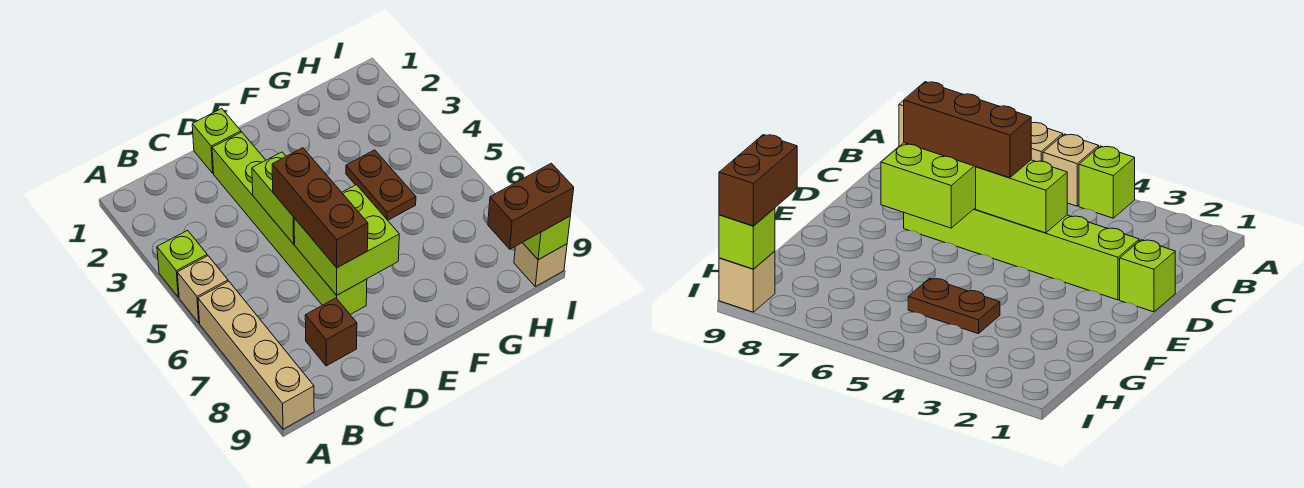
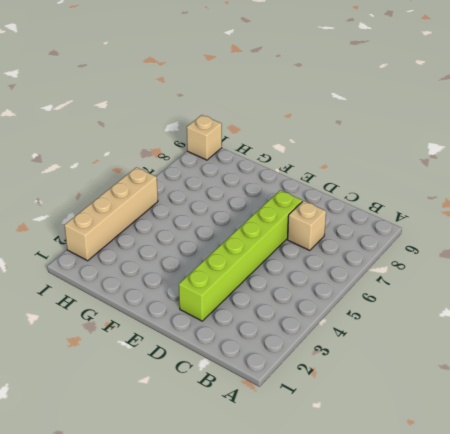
tan 1x1 brick [287,201,326,251] -> tan 1x1 brick moved to [177,256,228,323]
tan 1x4 brick [64,167,158,261] -> tan 1x4 brick moved to [198,281,314,429]
none -> lime 1x1 brick [157,230,207,297]
none -> brown 1x1 brick [305,298,357,366]
none -> lime 1x1 brick [192,109,241,173]

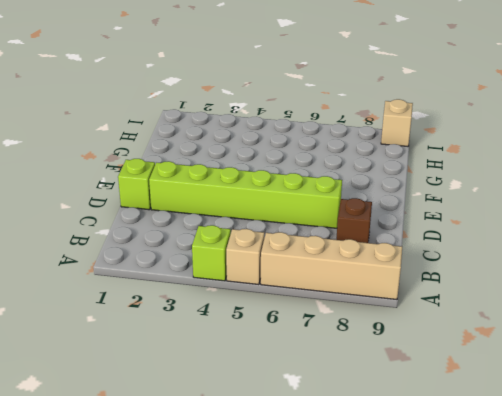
none -> brown 1x2 plate [346,150,416,220]
none -> lime 1x2 brick [252,152,295,244]
none -> lime 2x2 brick [294,185,399,295]

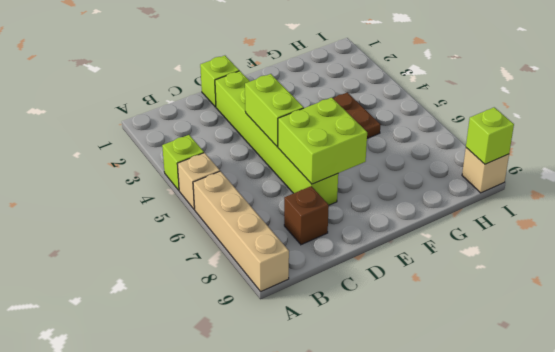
none -> brown 1x3 brick [272,148,368,268]
none -> brown 1x2 brick [488,163,574,249]

